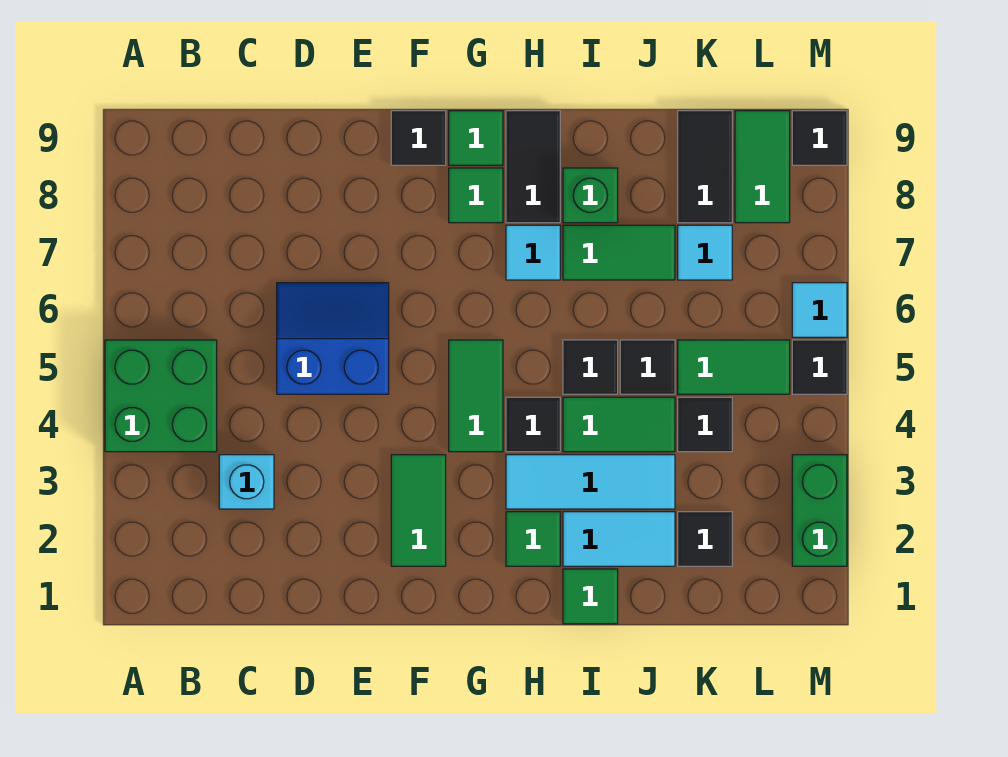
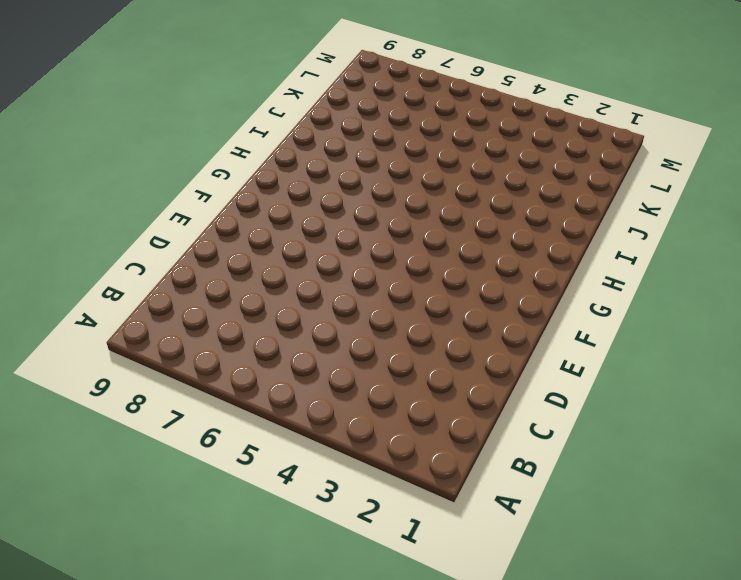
none -> green 2x2 brick [105,340,217,452]
none -> cyan 1x1 brick [219,455,274,509]
none -> blue 2x2 slope [277,283,389,394]
none -> green 1x2 tile [391,455,446,566]

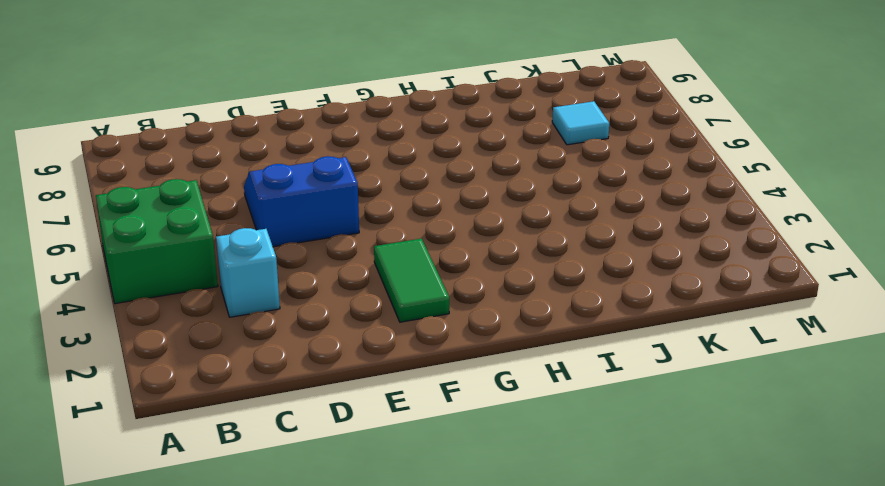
none -> black 1x1 tile [391,111,446,165]
none -> green 1x2 tile [449,340,503,452]
none -> green 1x1 tile [449,168,503,223]
none -> green 1x1 tile [449,111,503,165]

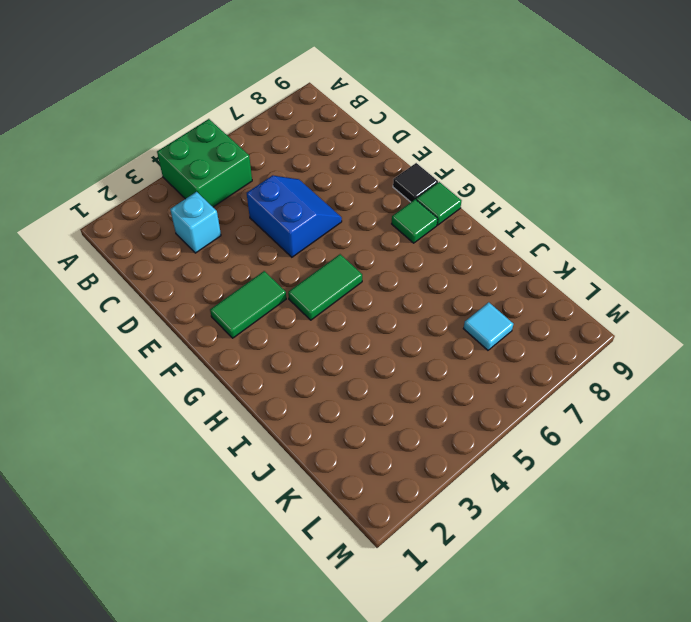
none -> green 1x1 tile [506,512,560,566]
none -> cyan 1x3 tile [506,455,675,509]
none -> black 1x1 tile [506,397,560,452]
none -> cyan 1x1 tile [506,225,560,280]

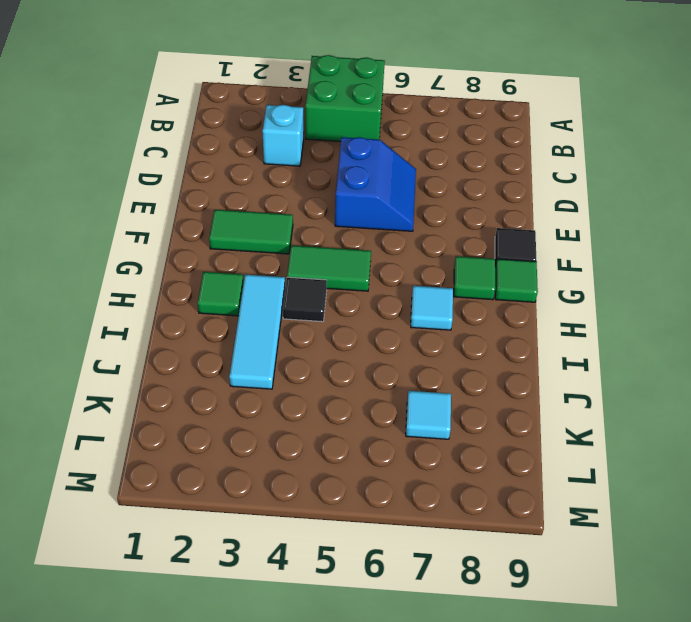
none -> black 1x2 tile [506,111,560,223]
none -> green 1x1 tile [563,569,618,624]
none -> cyan 1x2 tile [563,512,675,566]
none -> green 1x2 tile [563,397,675,452]

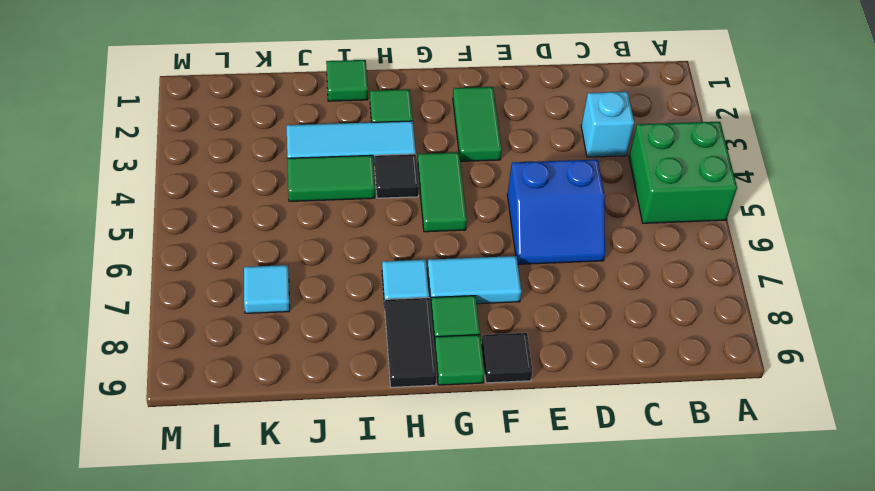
cyan 1x2 tile [427,256,521,304] -> cyan 1x2 tile moved to [563,512,675,566]
none -> black 1x1 tile [563,340,618,394]
none -> green 1x2 tile [563,225,675,280]
none -> green 1x1 brick [563,168,618,223]
none -> black 1x1 tile [620,340,675,394]

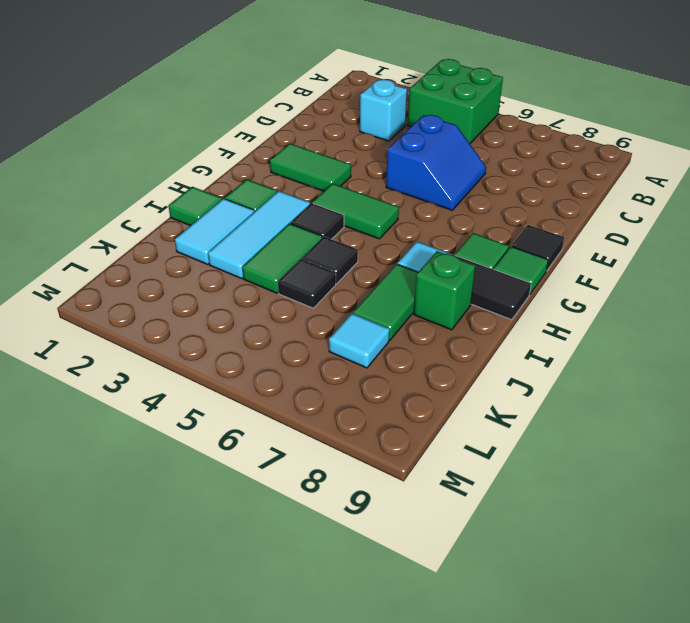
none -> black 1x1 tile [678,512,732,566]
none -> black 1x1 tile [678,397,732,452]
none -> green 1x2 tile [678,340,790,394]
none -> black 1x2 tile [678,111,732,223]

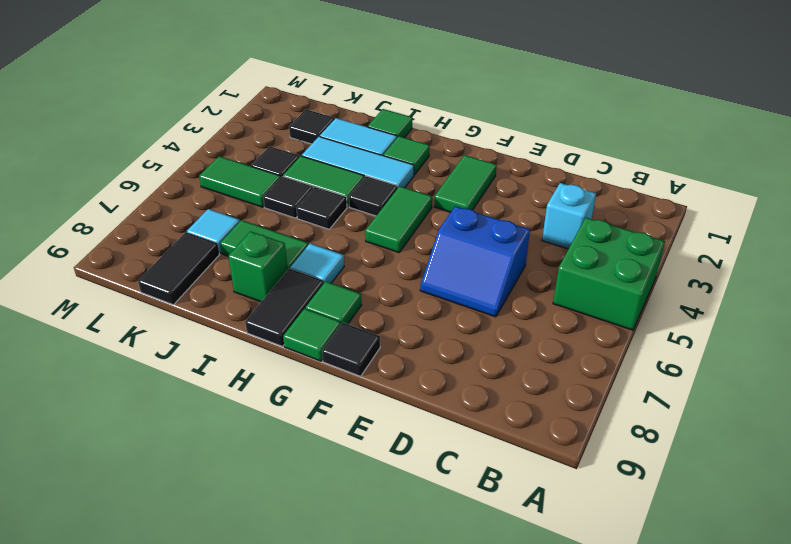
none -> green 1x2 tile [735,111,790,223]
none -> green 1x2 brick [792,455,847,566]
none -> black 1x1 tile [792,340,847,394]
none -> cyan 1x1 tile [792,283,847,337]

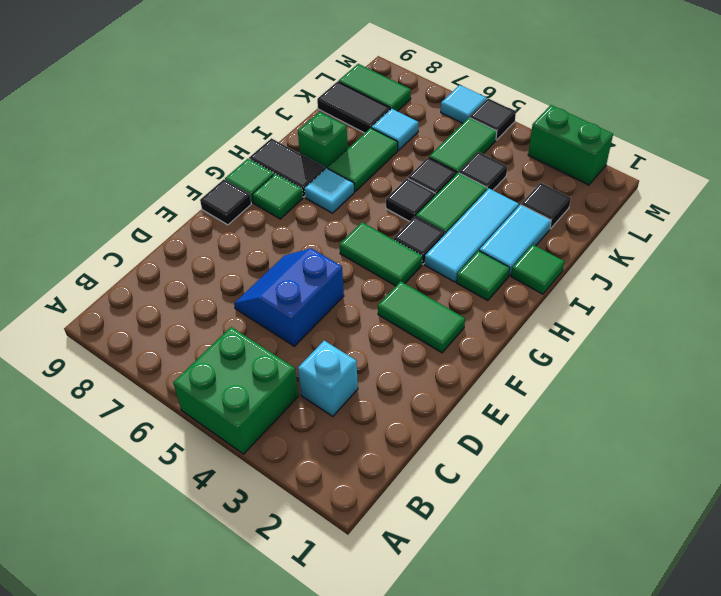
none -> black 1x1 tile [792,111,847,165]

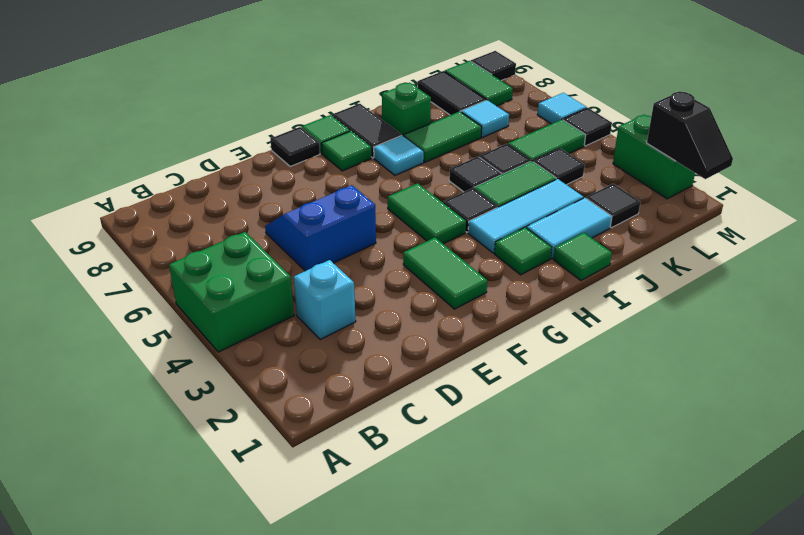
black 1x2 slope [647,92,733,179] -> none

